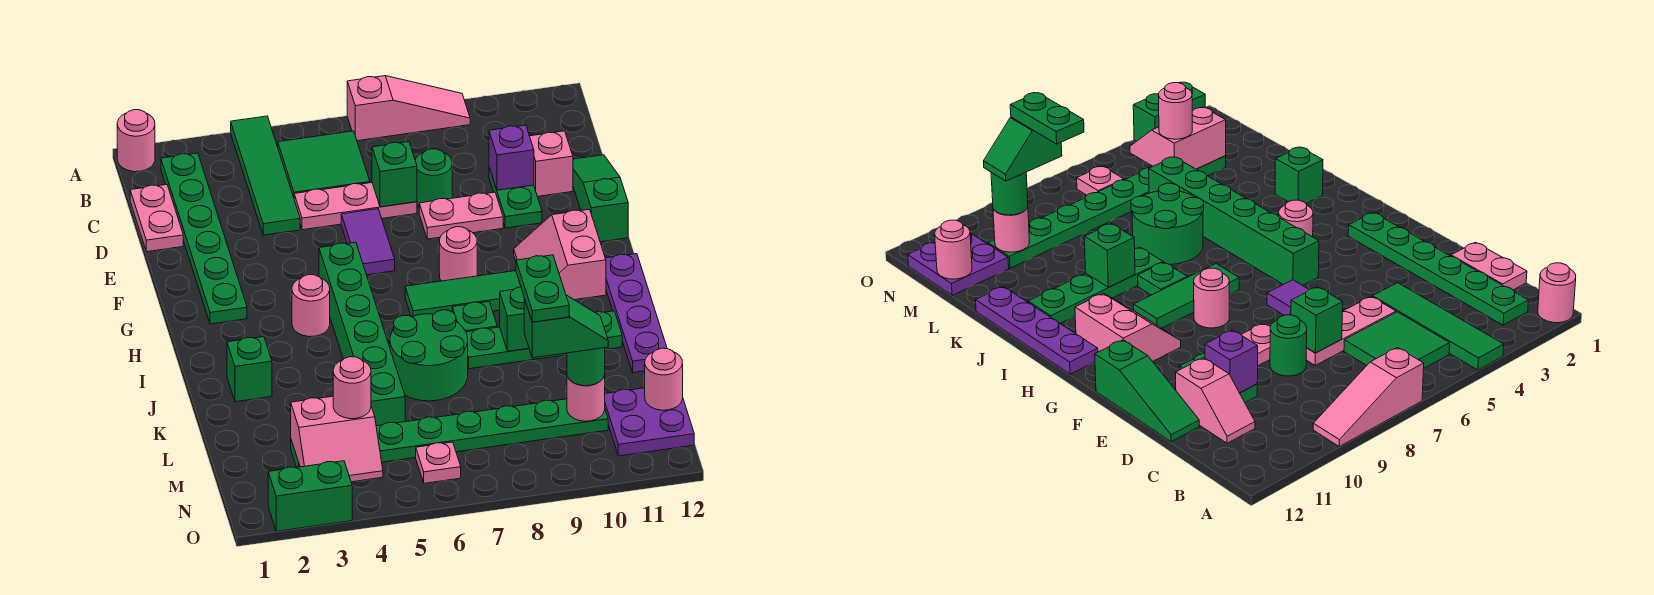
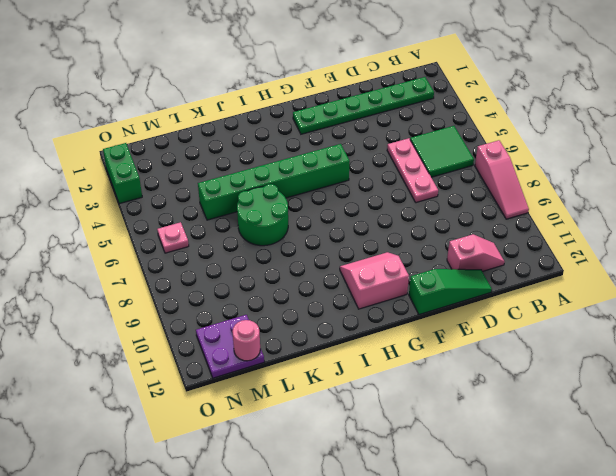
none -> pink 1x1 round brick [117,110,155,172]
none -> green 1x4 tile [231,116,300,235]
none -> pink 1x2 plate [130,185,183,252]
none -> green 1x1 round brick [415,149,452,206]

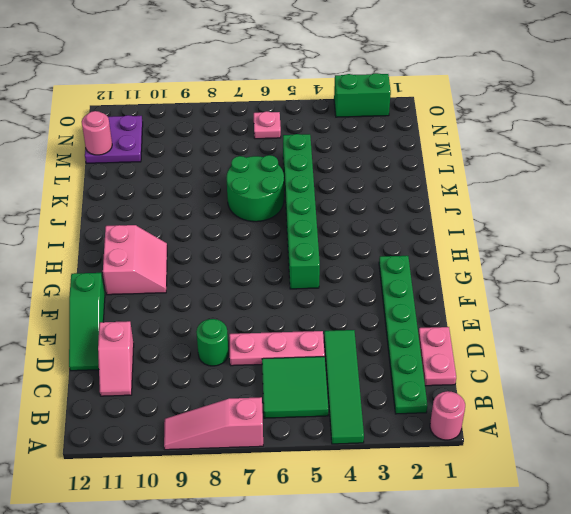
none -> green 1x2 plate [489,168,542,228]
none -> purple 1x2 tile [341,209,395,275]
none -> pink 1x2 plate [419,192,503,239]
none -> pink 1x1 round brick [439,227,477,281]

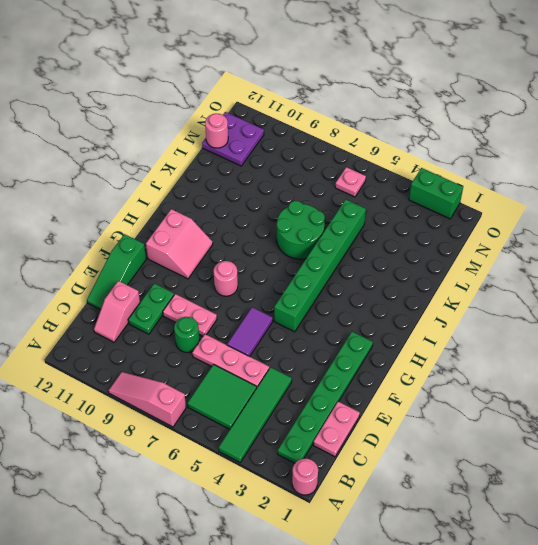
none -> pink 1x1 round brick [292,275,330,337]
none -> green 1x3 tile [405,271,521,317]
none -> purple 1x4 plate [605,254,667,373]
none -> green 1x1 plate [452,302,497,332]

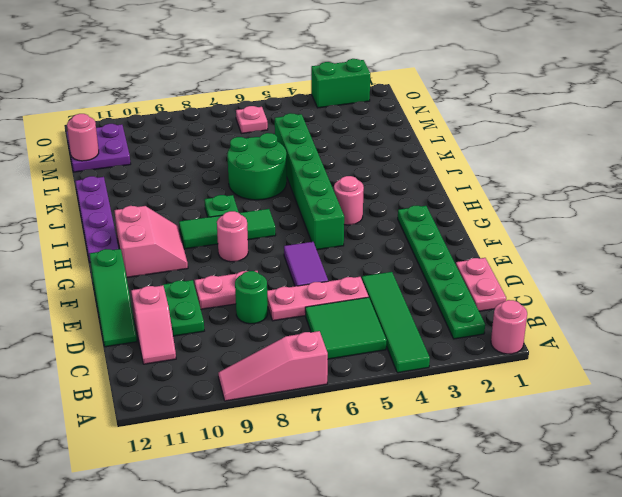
none -> green 1x1 brick [227,337,272,402]
none -> green 1x4 plate [466,311,622,369]
none -> green 1x8 plate [291,399,608,467]
none -> green 1x1 brick [372,142,417,207]

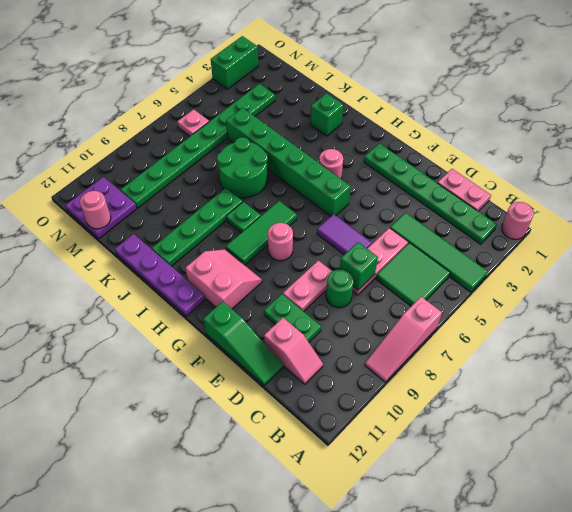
none -> purple 1x1 brick [489,125,534,190]
none -> green 1x1 brick [500,287,529,351]
none -> pink 2x2 slope [291,396,383,482]
none -> pink 1x1 round brick [567,375,605,421]

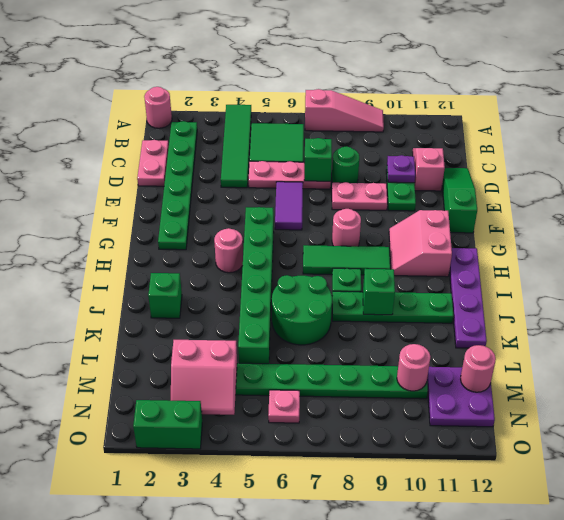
purple 1x1 plate [387,155,415,183] -> purple 1x1 brick [489,125,534,190]
none -> pink 1x1 round brick [333,357,371,419]
none -> green 1x1 round brick [567,348,605,386]
none -> green 1x2 slope [524,295,608,358]
none -> green 1x2 plate [516,255,569,322]

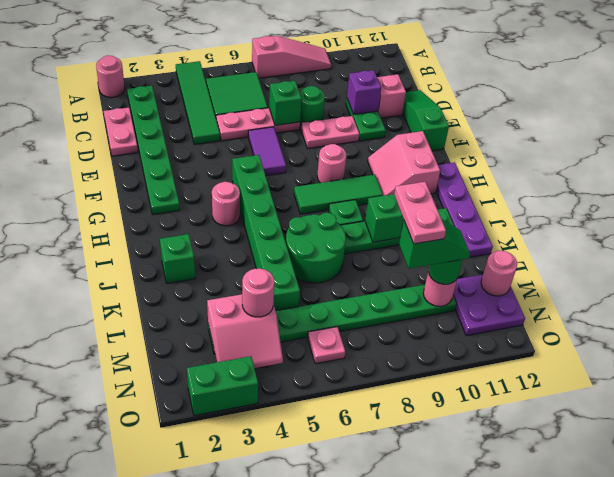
pink 1x2 plate [394,182,446,244] -> green 1x2 plate [516,255,569,322]

